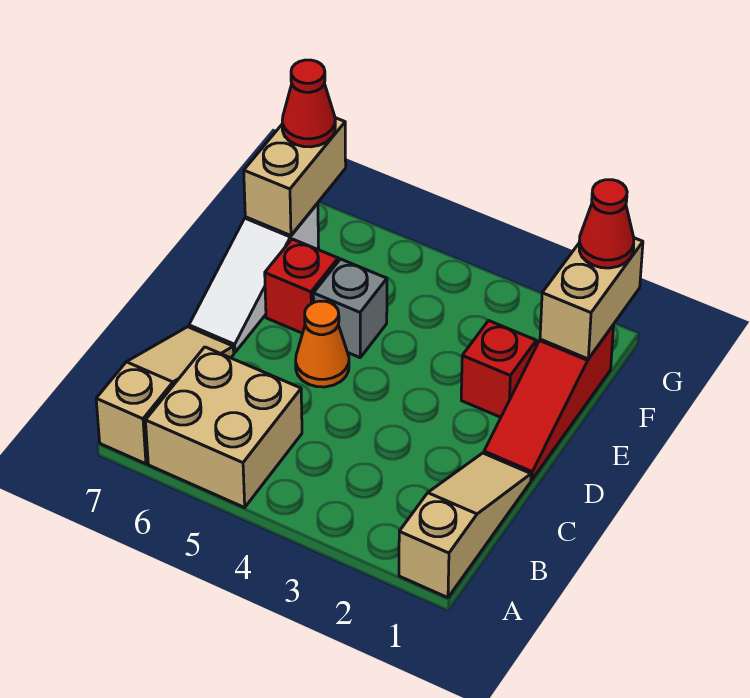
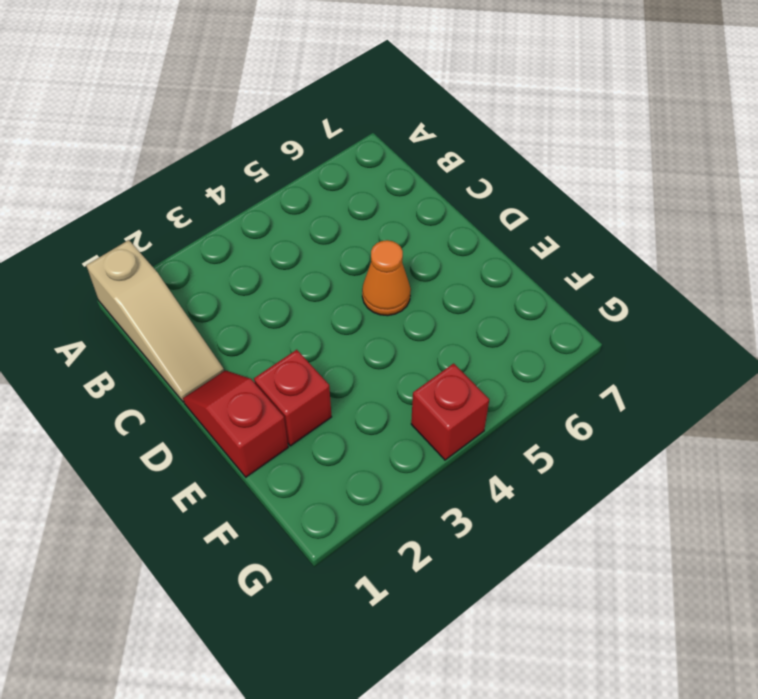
red 1x2 slope [183,370,288,477] -> red 1x3 slope [484,325,614,480]
red 1x1 brick [411,363,489,460] -> red 1x1 brick moved to [265,239,338,333]
none -> tan 2x2 brick [145,347,302,507]
none -> tan 1x3 slope [96,327,234,464]
none -> white 1x3 slope [189,203,319,353]

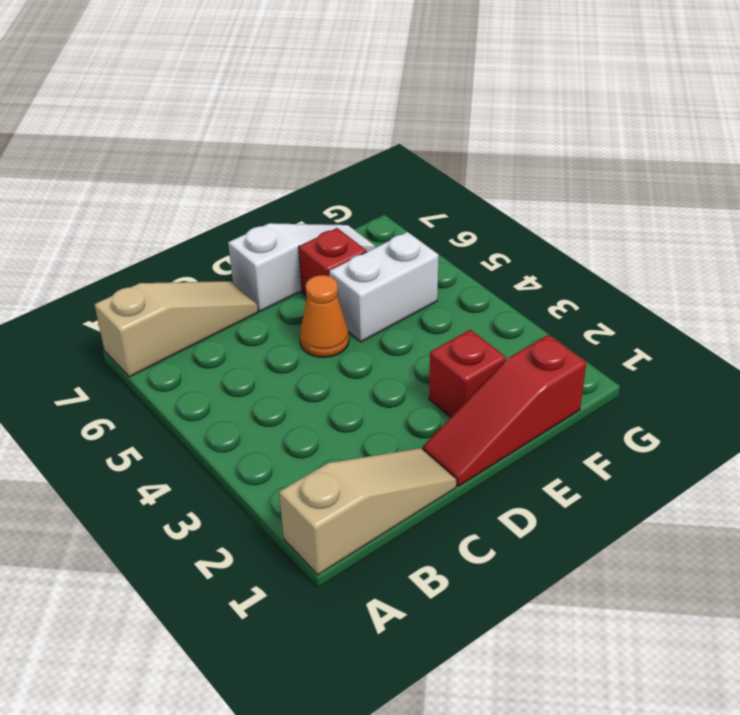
white 1x3 slope [228,223,375,312] -> white 1x3 slope turned to [189,203,319,353]
white 1x2 brick [329,232,438,342] -> grey 1x1 brick [313,259,387,358]
none -> tan 2x2 brick [145,347,302,507]
none -> tan 1x2 brick [540,238,643,359]
none -> tan 1x2 brick [244,118,346,236]

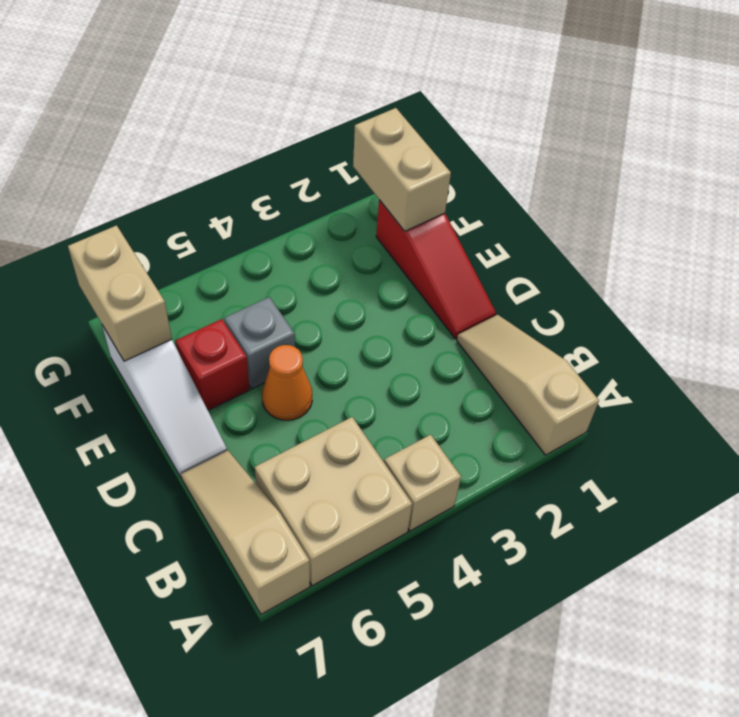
tan 1x1 brick [384,435,461,531] -> none
none -> red 1x1 brick [461,321,536,417]
none -> red 1x1 cone [579,180,634,268]
none -> red 1x1 cone [282,60,335,147]

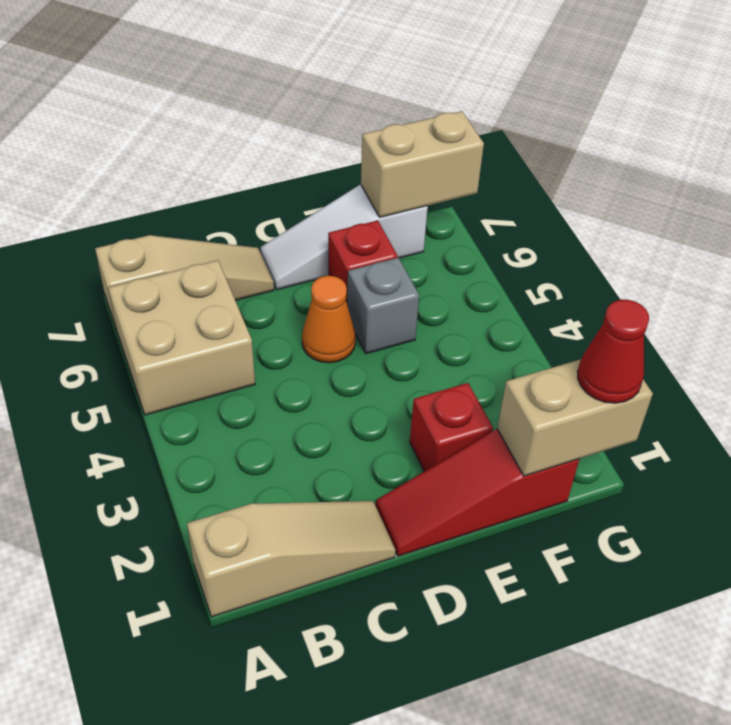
none -> red 1x1 cone [282,60,335,147]

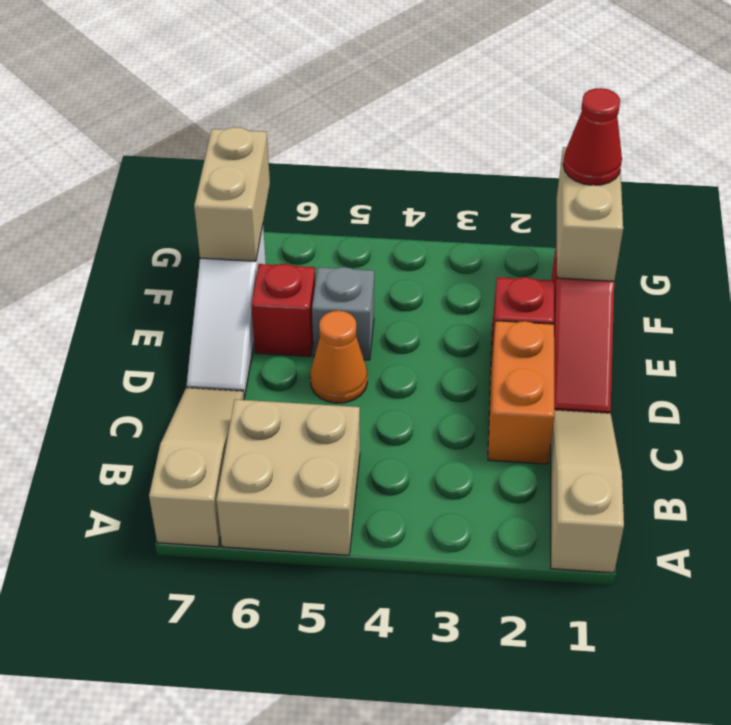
orange 1x2 brick [488,321,554,464] -> none
none -> red 1x1 cone [282,60,335,147]

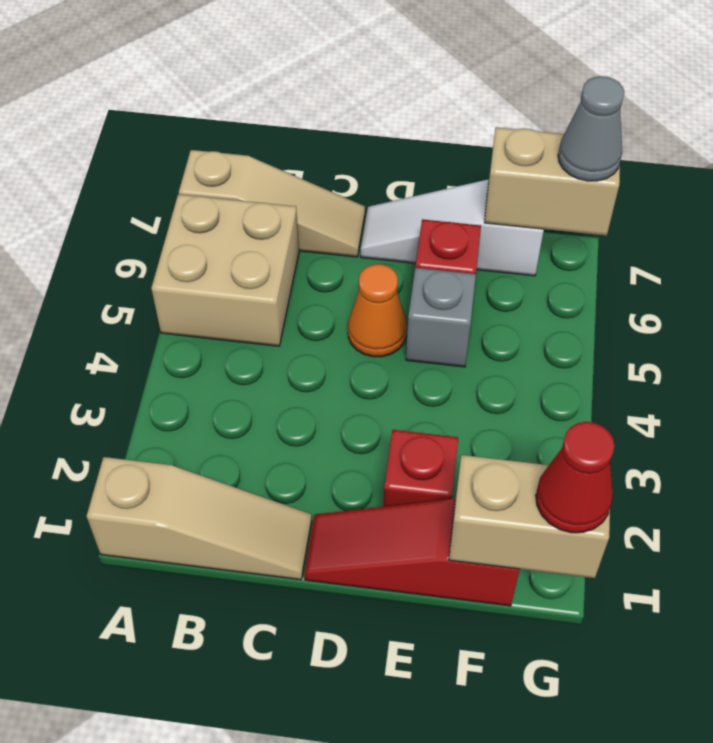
grey 1x1 cone [558,76,624,181] -> red 1x1 cone [282,60,335,147]

